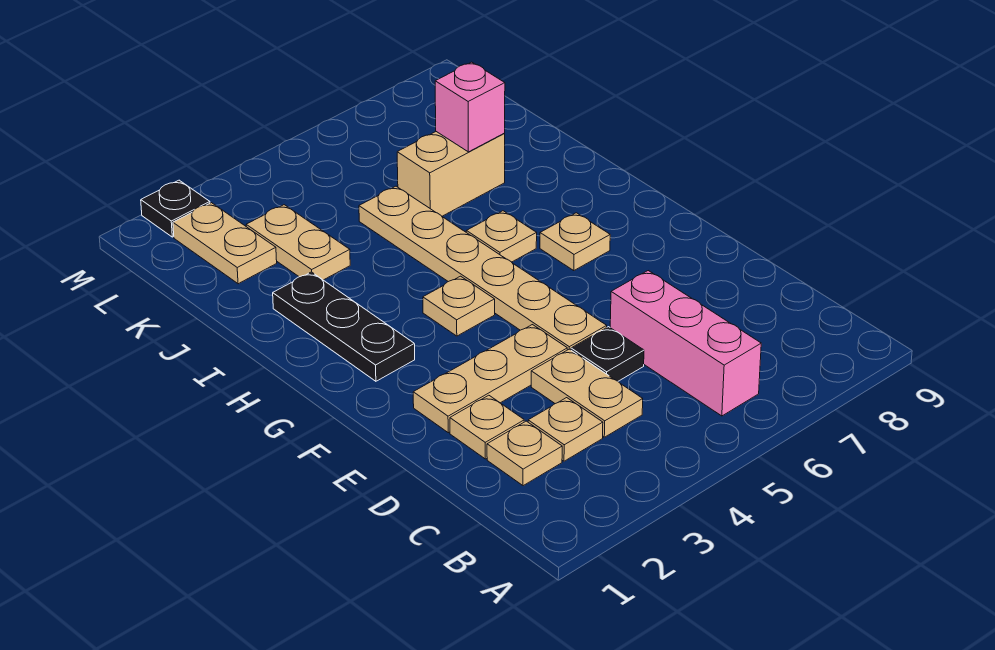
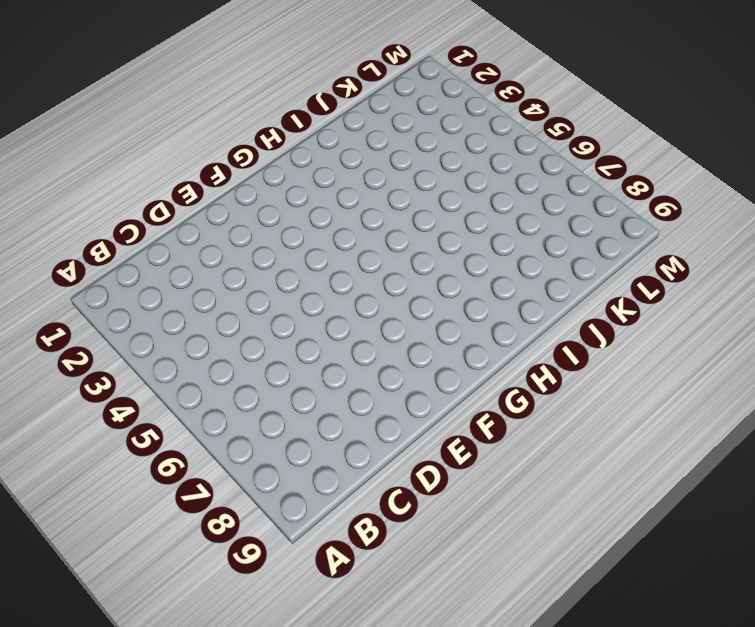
none -> pink 1x3 brick [610,271,761,416]
none -> tan 1x1 plate [487,421,562,486]
none -> tan 1x1 plate [528,398,603,461]

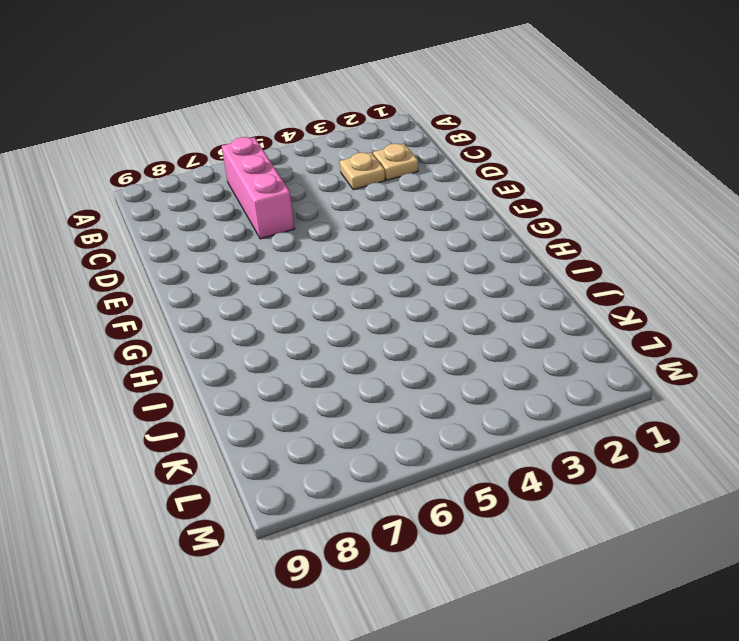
none -> tan 1x2 plate [531,349,643,437]
none -> tan 1x1 plate [450,395,524,459]
none -> black 1x1 plate [571,327,644,381]

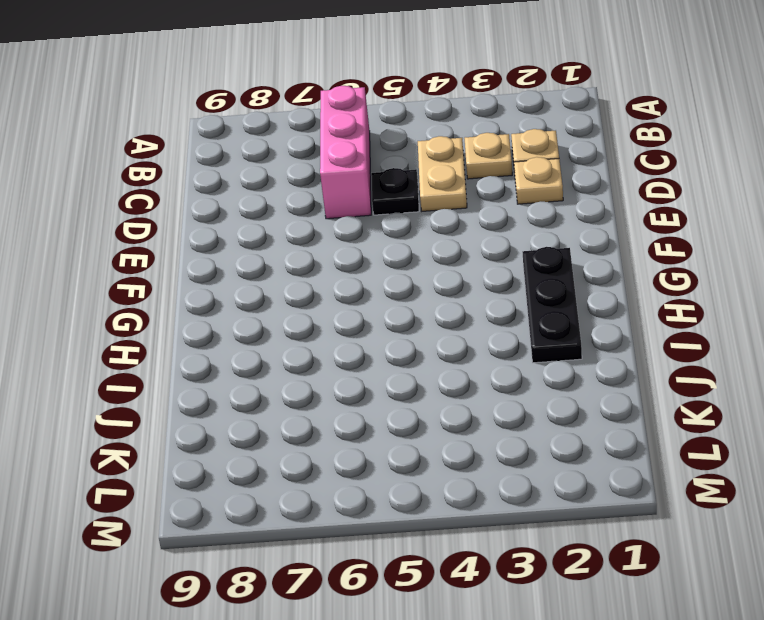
none -> tan 1x3 plate [413,325,567,433]
none -> tan 1x6 plate [359,186,607,350]
none -> tan 1x1 plate [423,276,495,336]

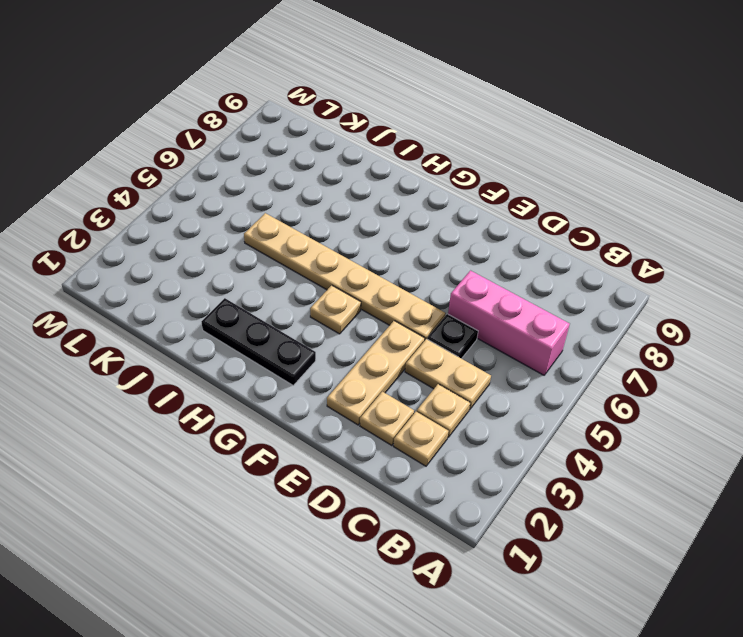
none -> tan 1x1 plate [540,213,610,271]
none -> tan 1x1 plate [466,211,537,262]
none -> tan 1x2 plate [246,205,350,280]

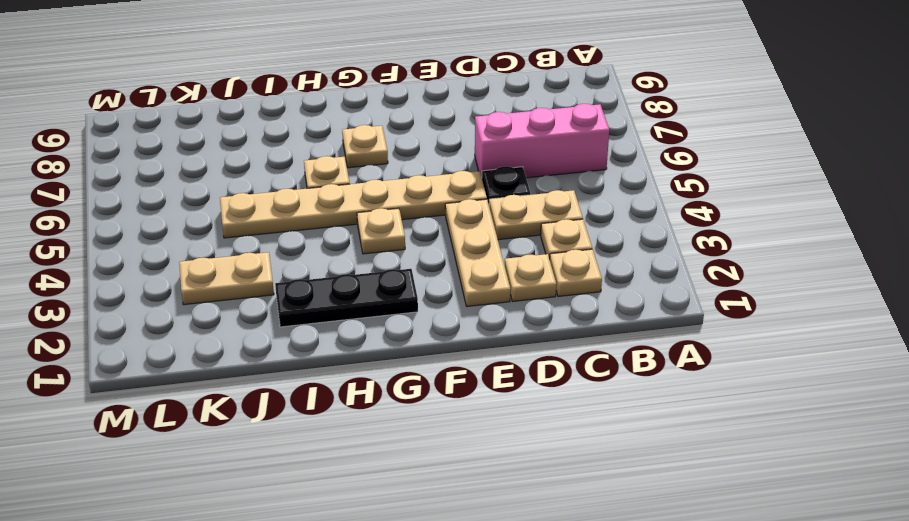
none -> tan 1x2 brick [397,132,505,216]
none -> tan 1x2 plate [173,203,277,284]
none -> black 1x1 plate [141,180,210,237]

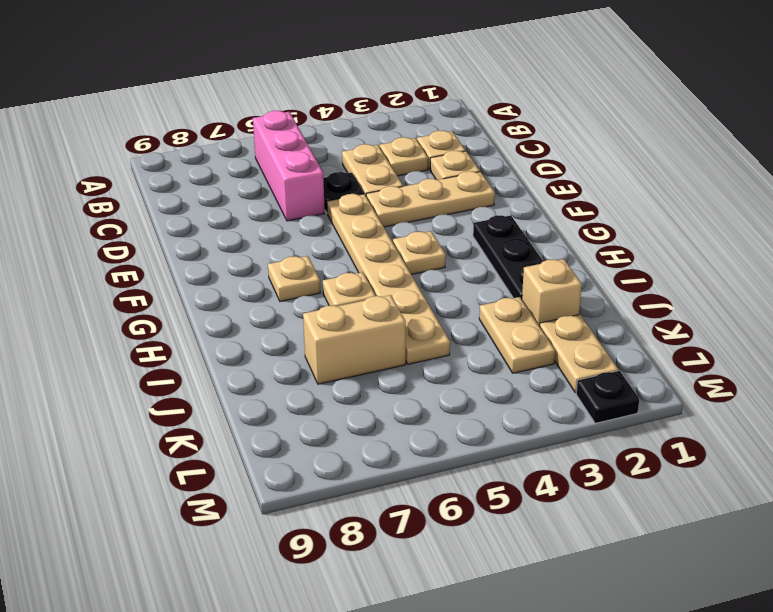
tan 1x1 brick [522,259,582,326] -> none
none -> pink 1x1 brick [435,62,505,152]

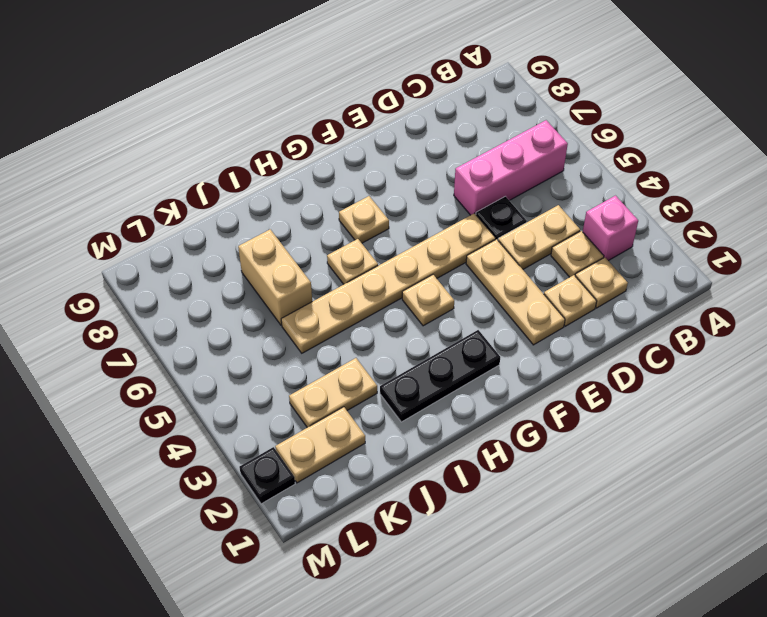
pink 1x1 brick [583,196,638,261] -> pink 1x1 brick moved to [435,62,505,152]

